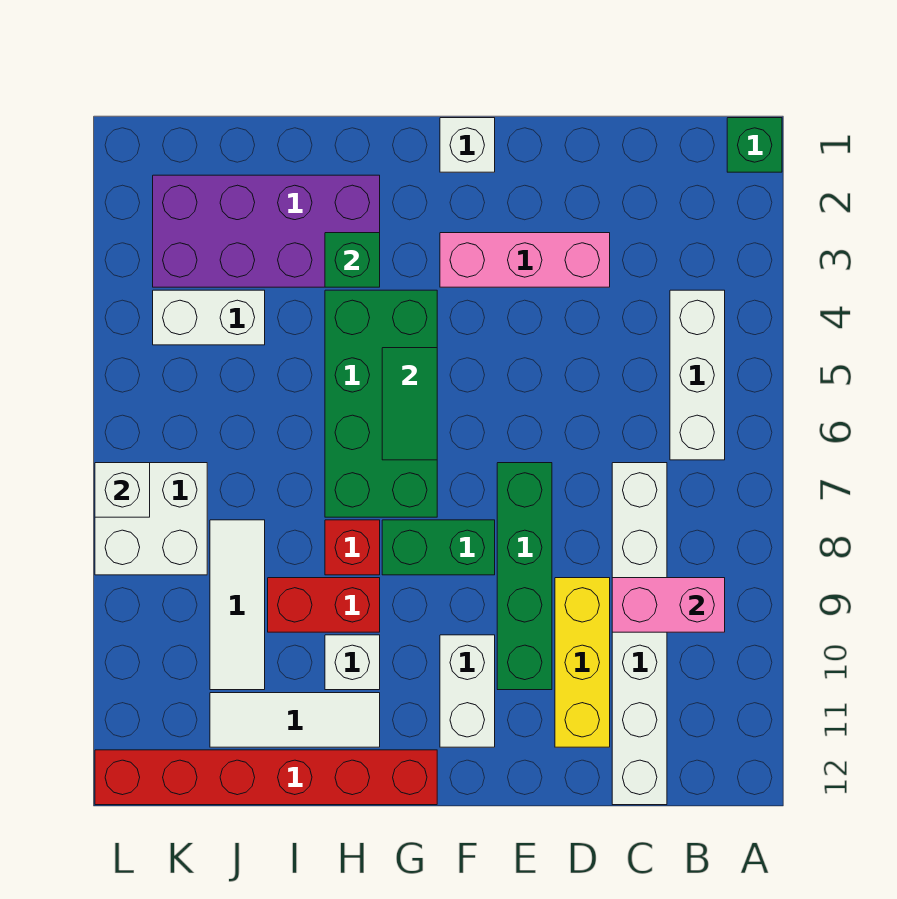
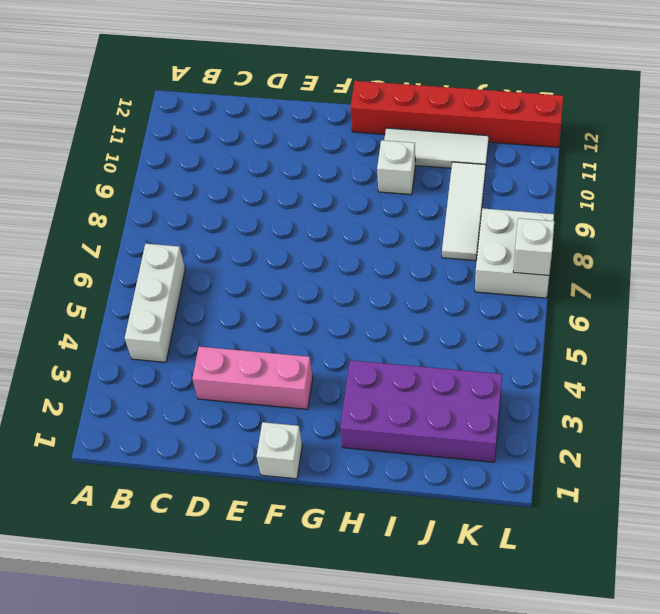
none -> green 1x1 brick [727,118,782,172]
none -> white 1x6 brick [612,463,667,805]
none -> yellow 1x3 brick [555,578,610,747]

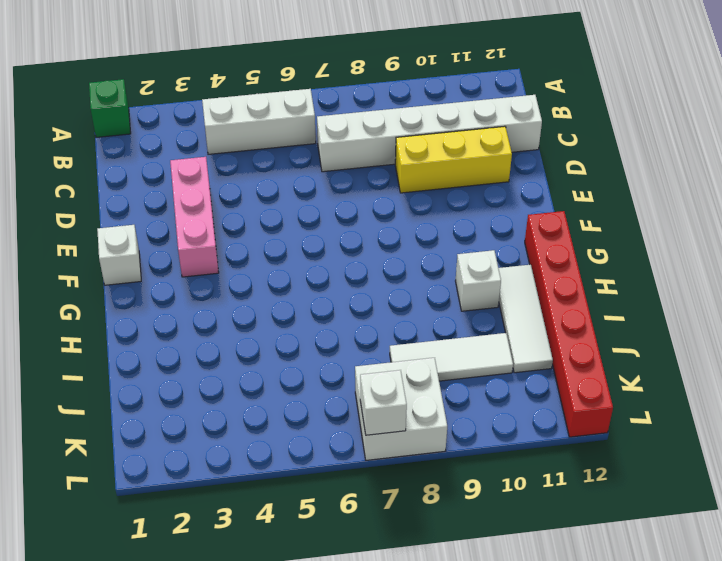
none -> green 1x4 brick [497,463,552,690]
none -> green 1x2 brick [382,520,495,575]
none -> white 1x2 brick [440,635,495,747]

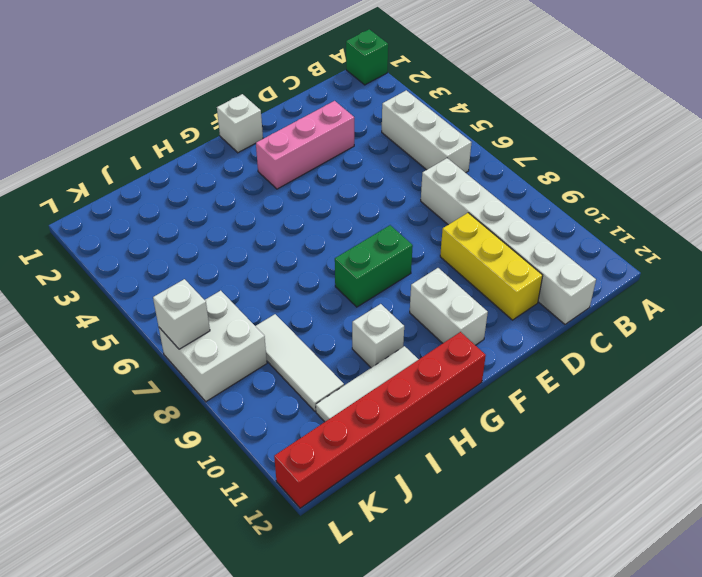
none -> green 1x4 brick [497,463,552,690]
none -> green 2x4 brick [325,290,437,517]
none -> purple 2x4 brick [153,175,380,287]

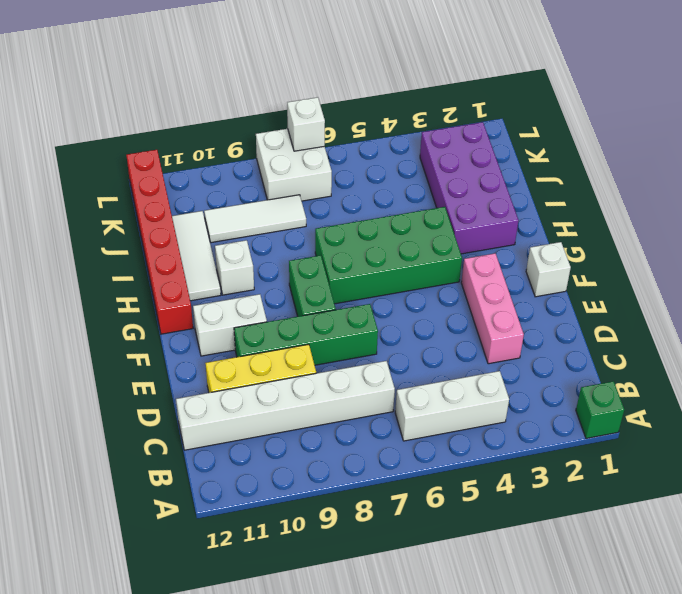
none -> red 1x1 brick [325,520,380,575]
none -> red 1x2 brick [268,578,380,632]
none -> white 1x2 brick [153,290,265,345]

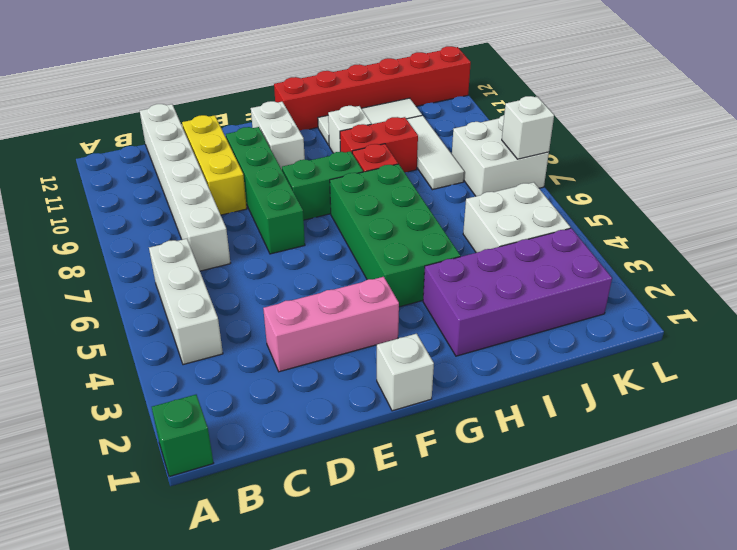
white 2x2 brick [463,182,570,253] -> white 1x2 brick [153,290,265,345]
none -> pink 1x2 brick [612,578,725,632]
none -> green 1x2 tile [382,348,437,460]
none -> green 1x1 brick [325,233,380,287]

